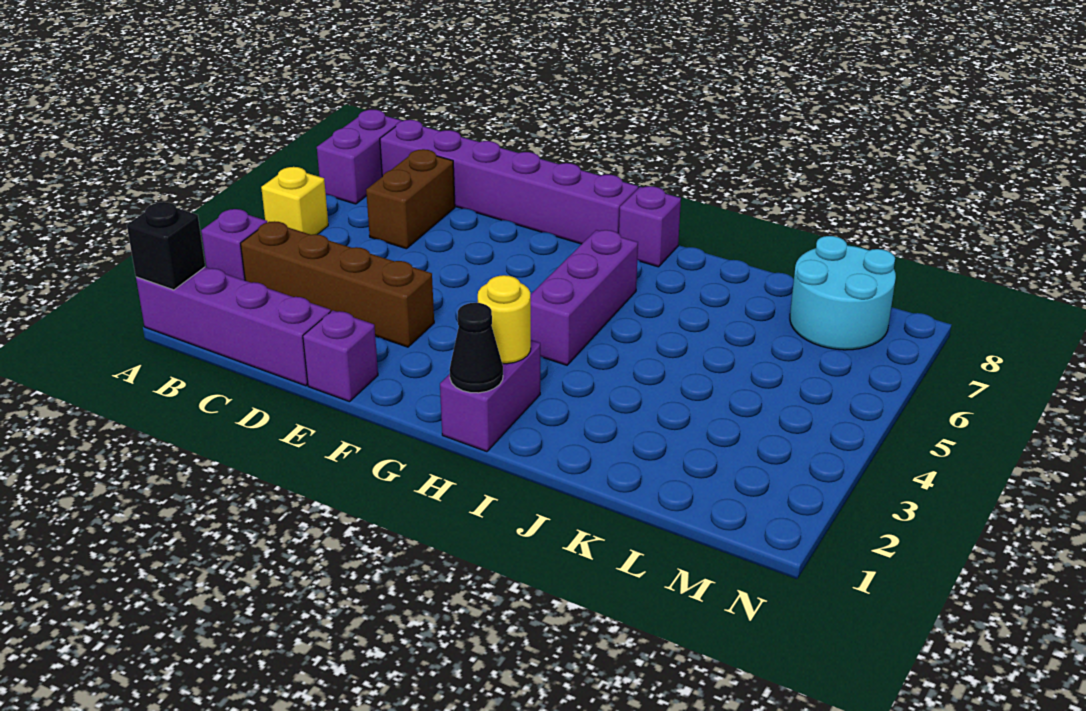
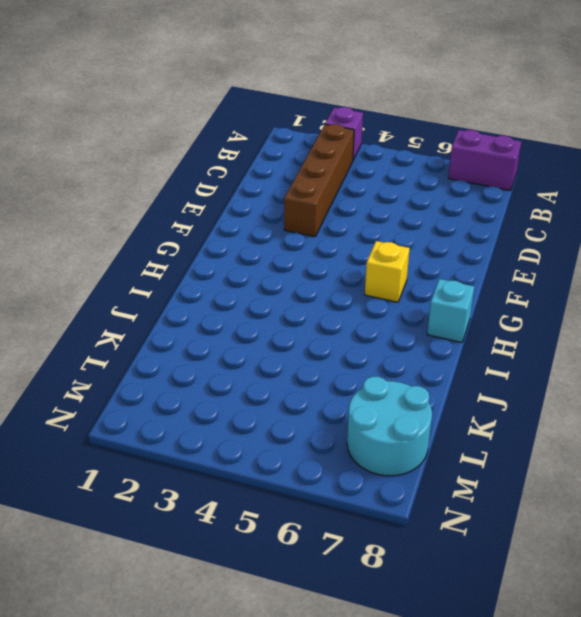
yellow 1x1 brick [365,241,410,302] -> yellow 1x1 brick moved to [261,167,328,235]
cyan 1x1 brick [427,279,474,343] -> purple 1x1 brick [619,186,681,267]
none -> purple 1x4 brick [136,267,331,386]
none -> purple 1x6 brick [380,120,638,244]
none -> brown 1x2 brick [366,149,455,249]

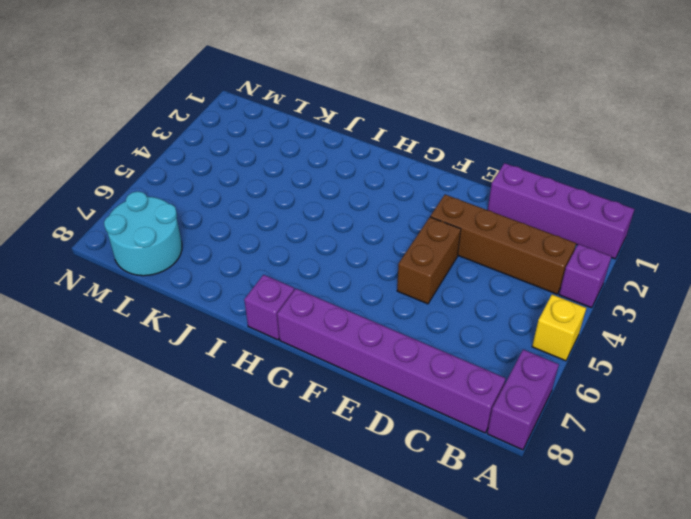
brown 1x2 brick [397,217,461,304] -> brown 1x2 brick moved to [366,149,455,249]
none -> purple 1x1 brick [303,310,378,402]
none -> purple 1x2 brick [440,340,540,452]
none -> purple 1x3 brick [530,230,638,365]

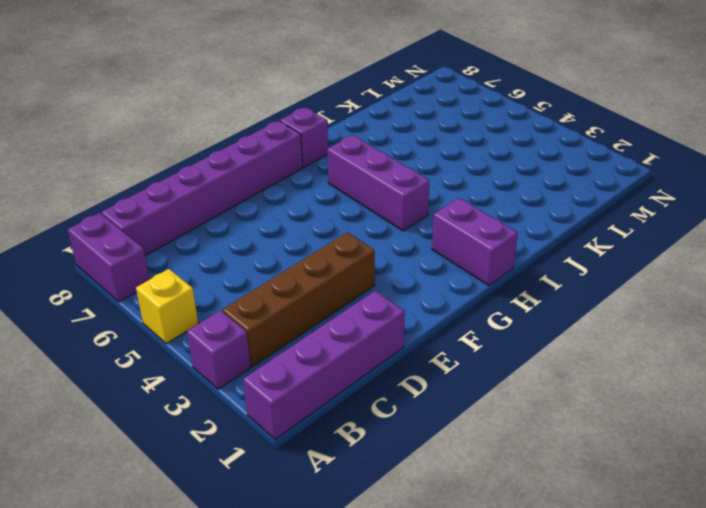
none -> brown 1x2 brick [366,149,455,249]
none -> purple 1x1 brick [303,310,378,402]
none -> cyan 2x2 round brick [790,236,896,350]

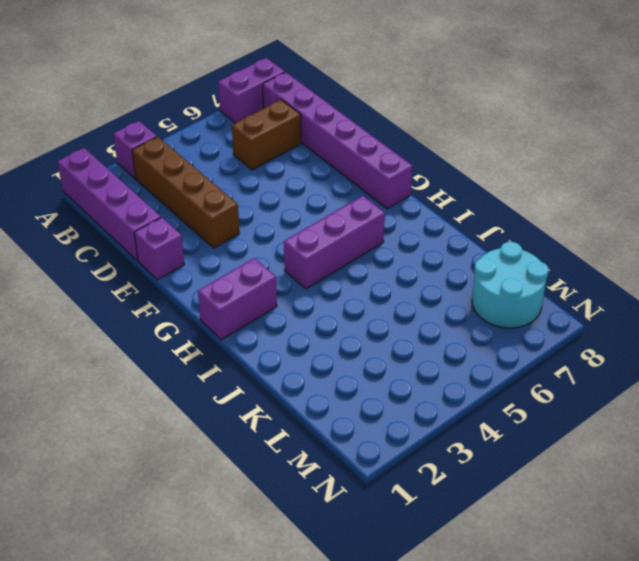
none -> yellow 1x1 brick [261,167,328,235]
none -> purple 1x1 brick [619,186,681,267]
none -> black 1x1 brick [127,202,205,290]

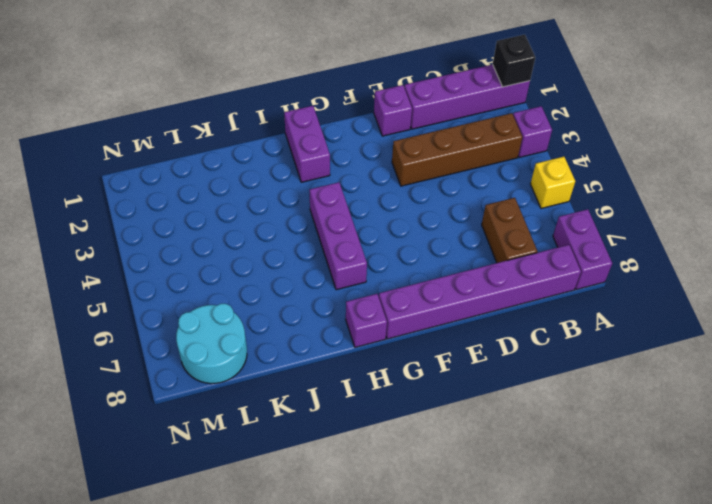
none -> black 1x1 cone [450,303,503,393]
none -> yellow 1x1 round brick [478,275,531,364]

